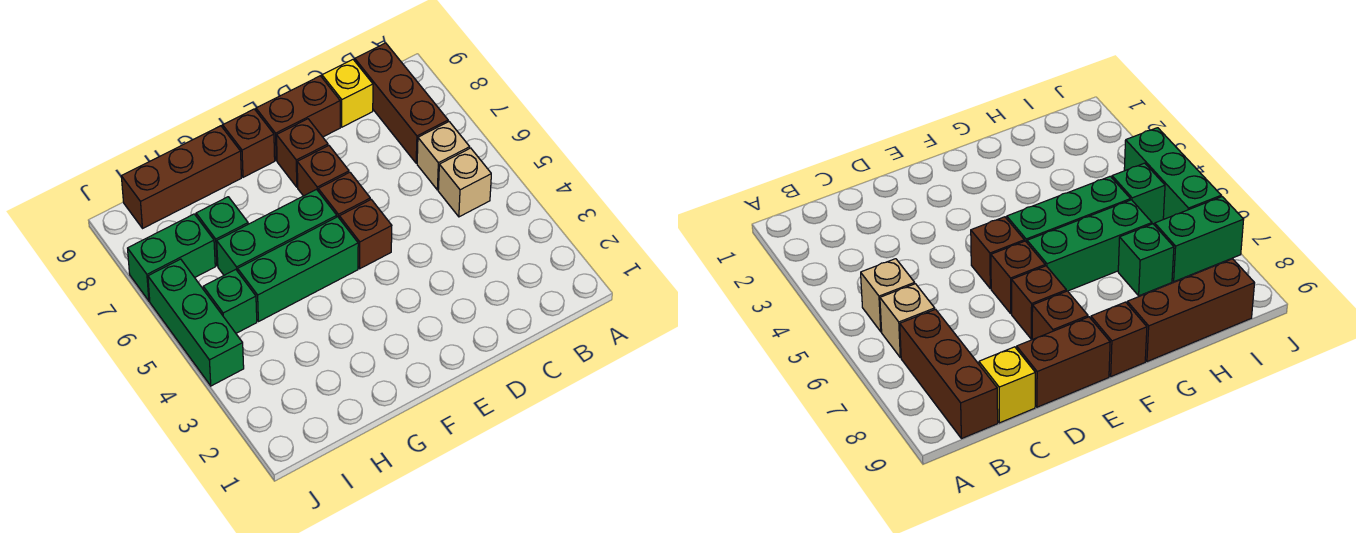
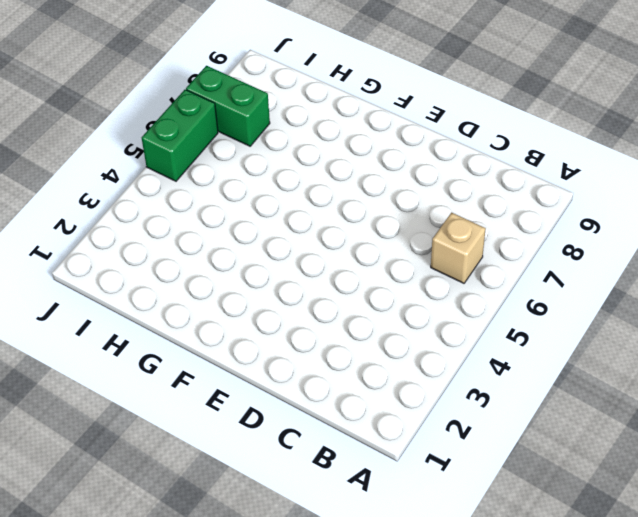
green 1x2 brick [142,90,218,181] -> green 1x3 brick [148,259,244,386]
none -> tan 1x1 brick [438,148,491,217]
none -> brown 1x3 brick [355,43,448,163]
none -> yellow 1x1 brick [322,60,373,127]

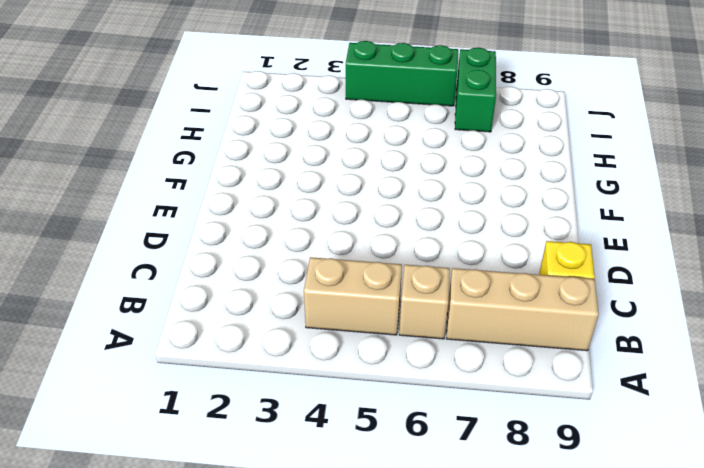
tan 1x2 brick [304,257,402,335] -> tan 1x1 brick [438,148,491,217]
tan 1x3 brick [446,268,599,351] -> brown 1x3 brick [355,43,448,163]
none -> brown 1x2 brick [256,76,340,160]
none -> brown 1x1 brick [339,200,392,269]
none -> brown 1x1 brick [318,172,370,217]

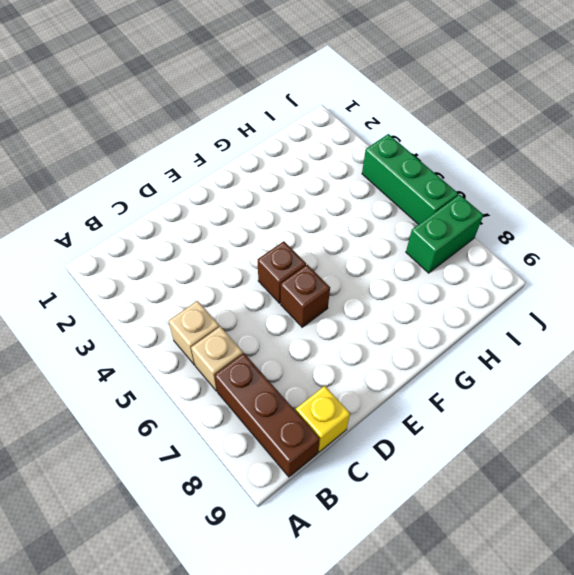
none -> brown 1x2 brick [256,76,340,160]
none -> brown 1x1 brick [297,146,349,196]
none -> brown 1x1 brick [277,119,328,187]

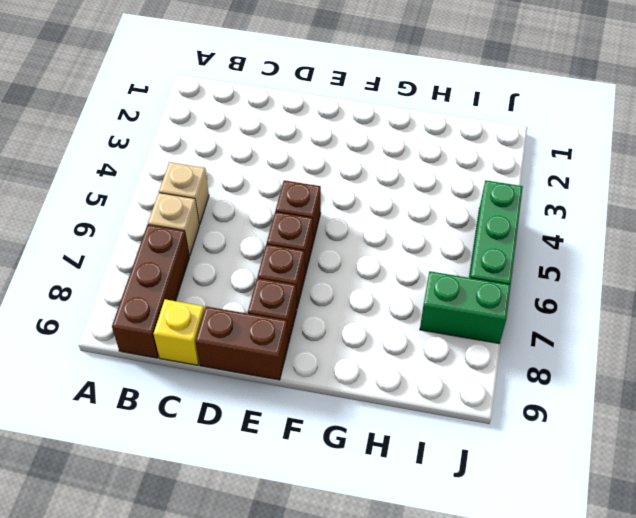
none -> green 1x3 brick [238,217,358,322]
none -> green 1x3 brick [217,189,337,275]
none -> brown 1x1 brick [223,109,275,177]

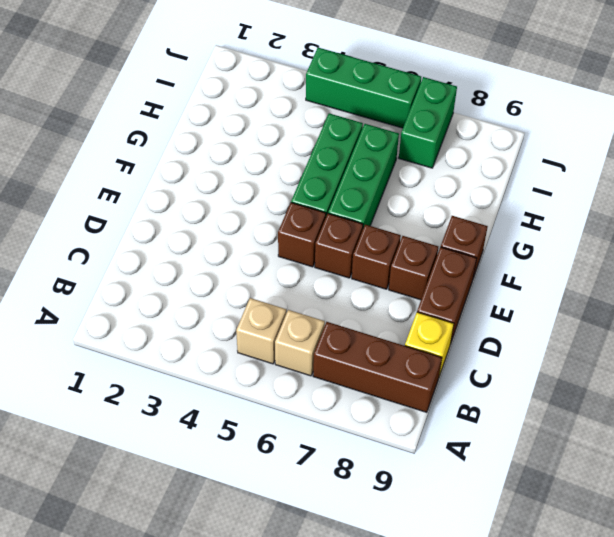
none -> brown 1x3 brick [121,126,241,228]
none -> green 1x1 brick [196,197,248,266]
none -> green 1x1 brick [203,269,257,333]

